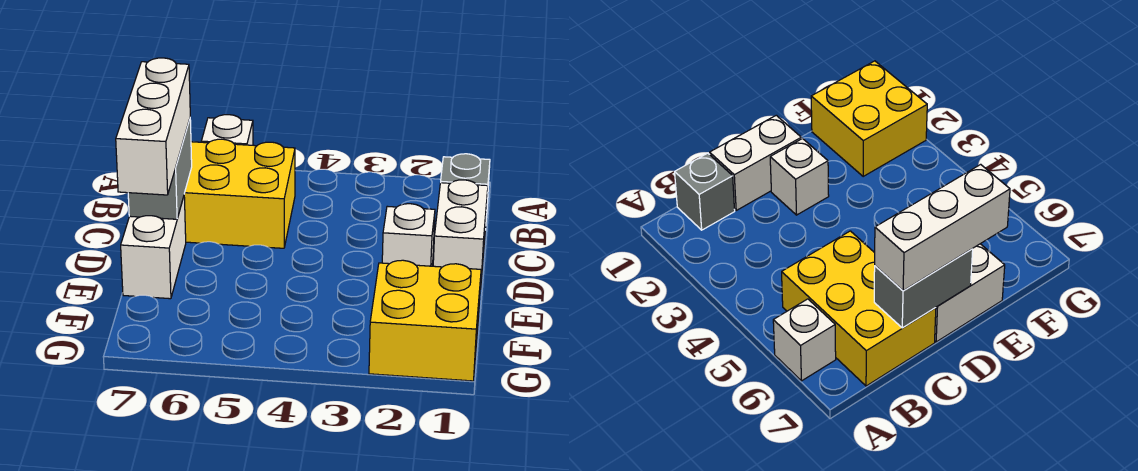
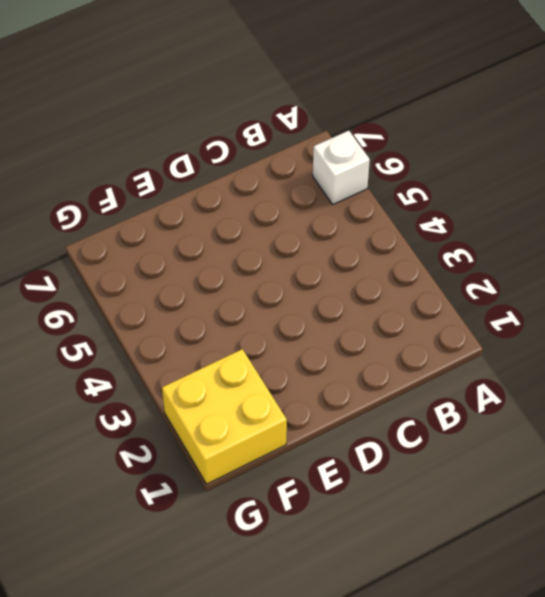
none -> grey 1x1 brick [441,154,490,230]
none -> yellow 2x3 brick [184,139,295,248]

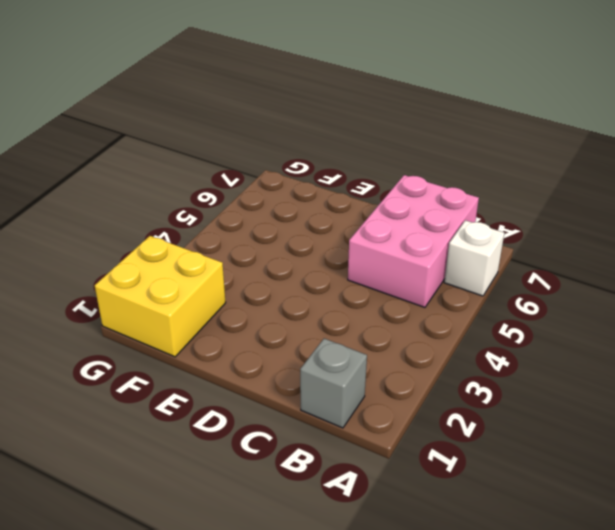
pink 2x3 brick [348,175,479,307] -> yellow 2x3 brick [184,139,295,248]
none -> white 1x2 brick [433,180,488,289]
none -> white 1x1 brick [382,204,435,266]

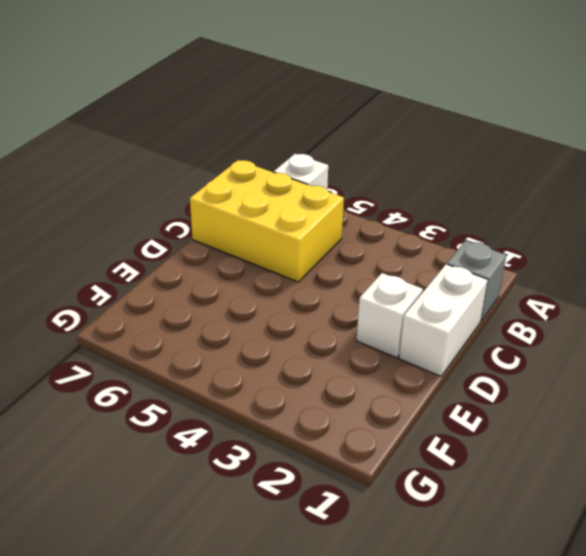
none -> white 1x2 brick [121,197,186,299]
none -> yellow 2x2 brick [369,260,481,381]

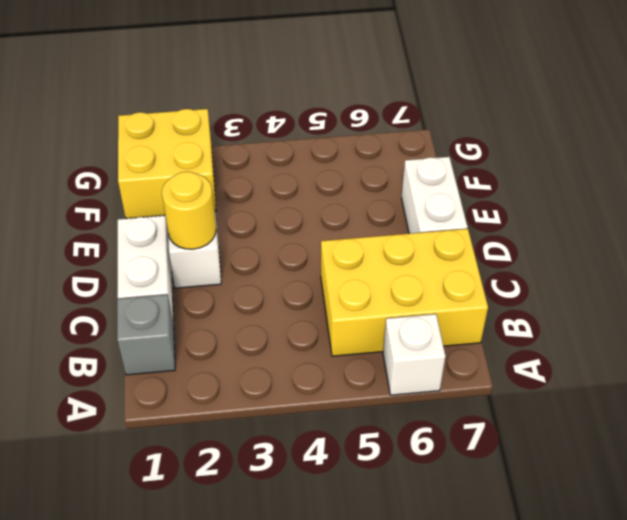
yellow 1x1 round brick [162,172,216,249] -> none
none -> grey 1x2 brick [128,120,192,219]
none -> white 1x3 brick [116,58,190,195]

